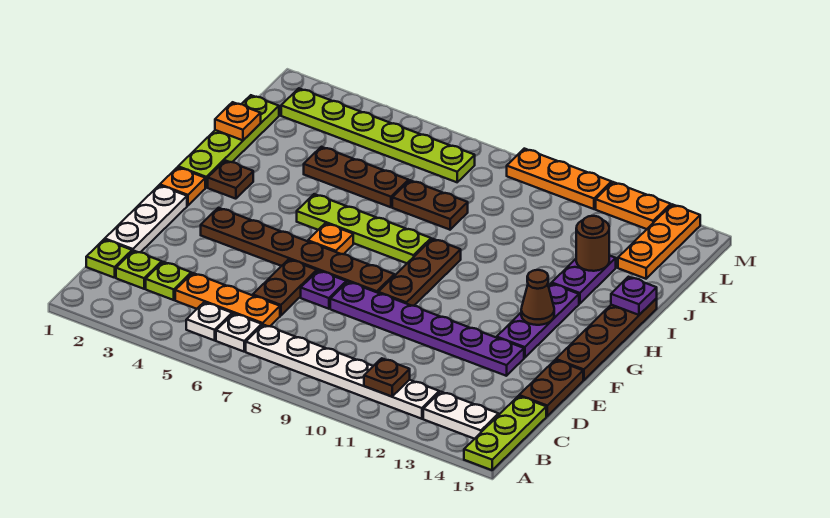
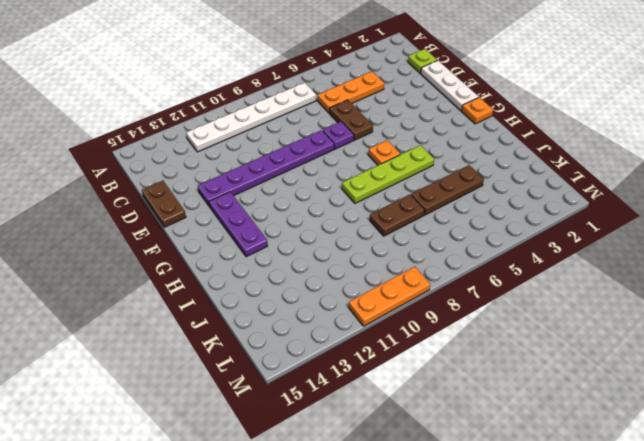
none -> lime 1x3 plate [464,396,546,470]
none -> white 1x1 plate [186,302,232,340]
none -> white 1x1 plate [216,313,262,352]
none -> white 1x2 plate [423,392,499,439]

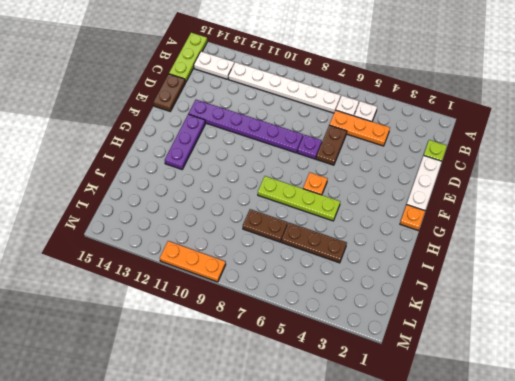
none -> lime 1x1 plate [116,251,162,289]
none -> lime 1x1 plate [146,262,191,300]
none -> brown 1x6 plate [201,208,394,293]
none -> brown 1x3 plate [378,239,461,306]

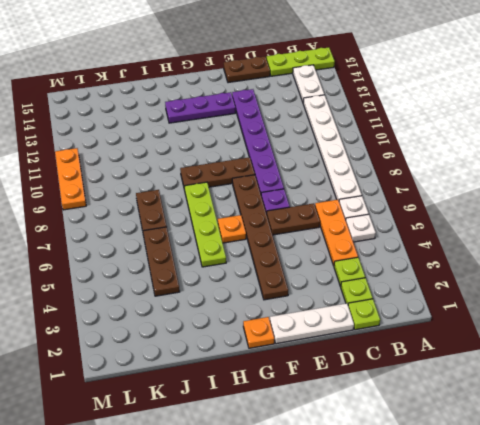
none -> brown 1x4 plate [556,299,657,380]
none -> lime 1x4 plate [178,95,279,187]
none -> brown 1x1 plate [208,160,253,199]
none -> purple 1x2 plate [552,256,616,304]

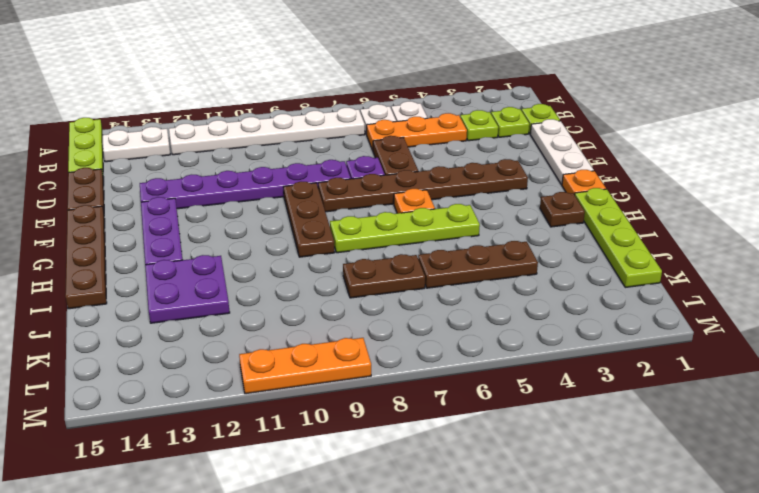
purple 2x2 plate [145,255,230,323] -> purple 1x2 plate [552,256,616,304]
none -> orange 1x3 plate [618,204,700,279]
none -> lime 1x6 plate [281,88,475,182]
none -> orange 1x2 plate [596,182,671,229]
none -> brown 1x1 plate [364,358,410,397]

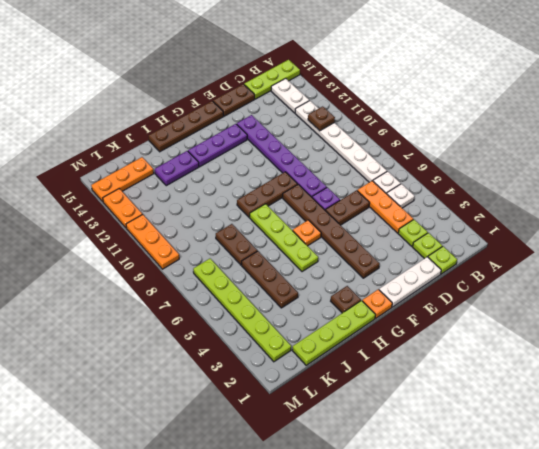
none -> brown 1x1 cone [521,270,554,325]
none -> purple 1x1 plate [611,277,657,315]
none -> orange 1x1 plate [215,102,261,140]
none -> brown 1x1 round brick [576,216,609,271]

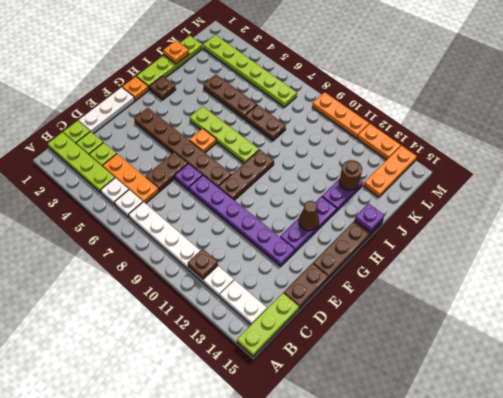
lime 1x4 plate [48,132,115,193] -> none

